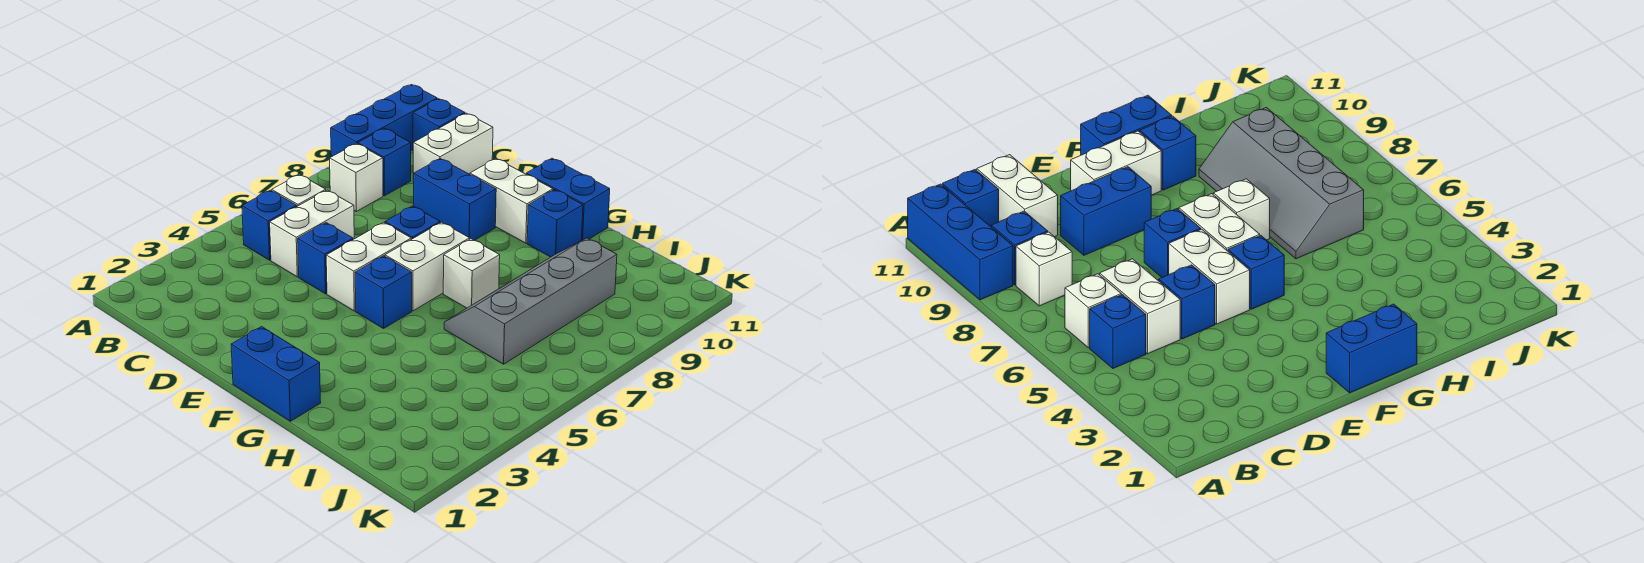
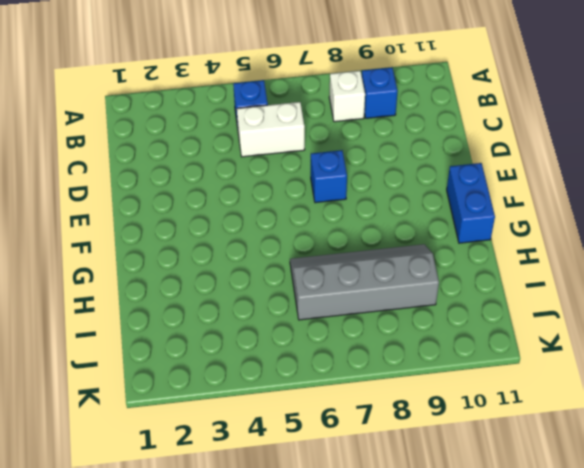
none -> blue 1x3 brick [331,85,437,157]
none -> white 1x1 brick [272,174,326,206]
none -> blue 1x1 brick [413,99,465,143]

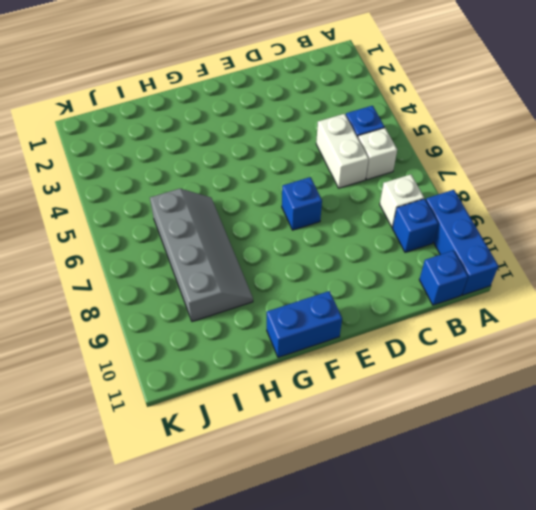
none -> white 1x2 brick [413,113,493,181]
none -> blue 1x1 brick [298,223,353,294]
none -> blue 1x2 brick [414,159,496,240]

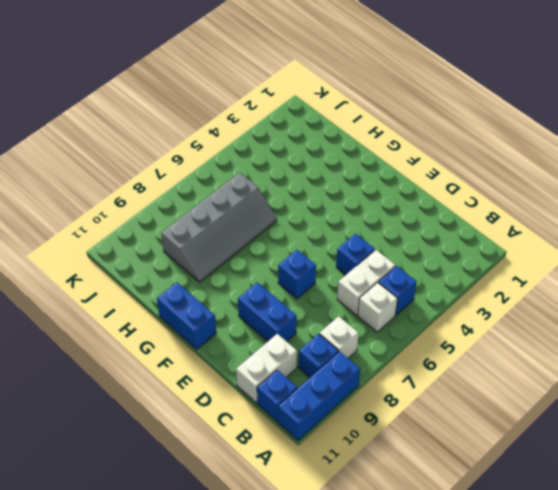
none -> white 1x2 brick [326,222,411,311]
none -> white 1x2 brick [470,159,553,243]
none -> blue 1x2 brick [231,327,321,421]

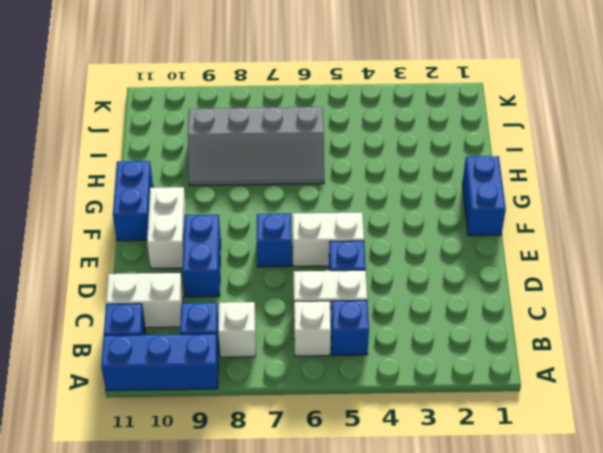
none -> blue 1x1 brick [355,256,412,328]
none -> white 1x2 brick [385,222,470,311]
none -> white 1x1 brick [443,239,500,308]

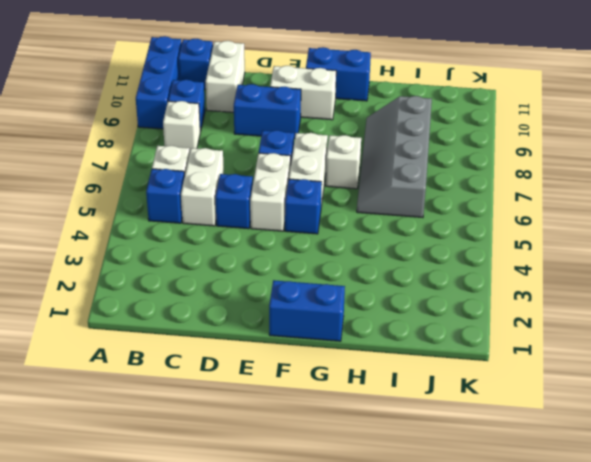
none -> blue 1x1 brick [527,190,583,257]

